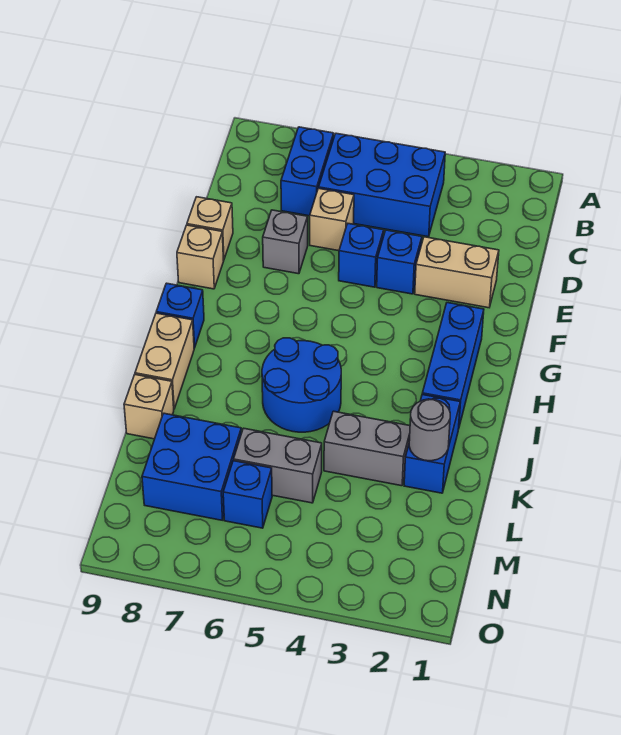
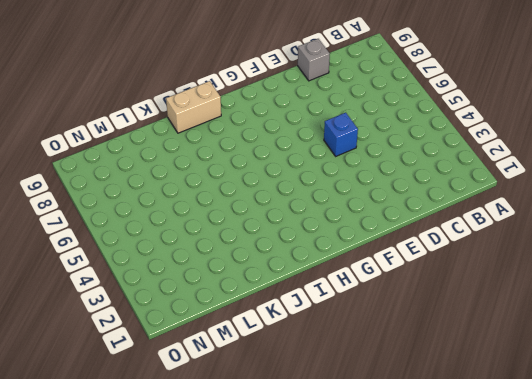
grey 1x1 brick [298,39,330,81] -> grey 1x1 brick moved to [263,210,308,274]
none -> blue 2x3 brick [319,133,445,237]
none -> blue 1x2 brick [281,127,334,216]
none -> tan 1x1 brick [310,188,354,251]

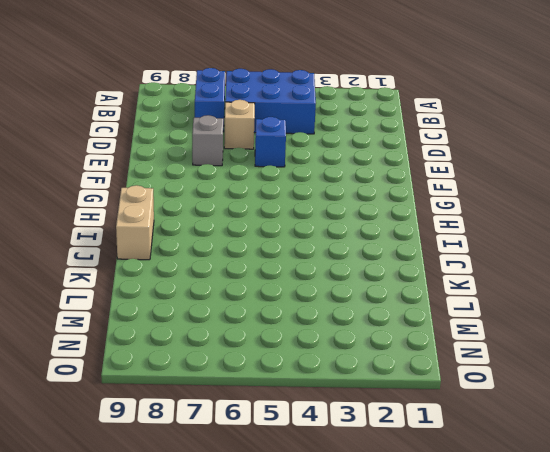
none -> tan 1x2 brick [415,237,499,308]
none -> blue 1x1 brick [377,230,422,294]
none -> tan 1x1 brick [187,197,233,260]

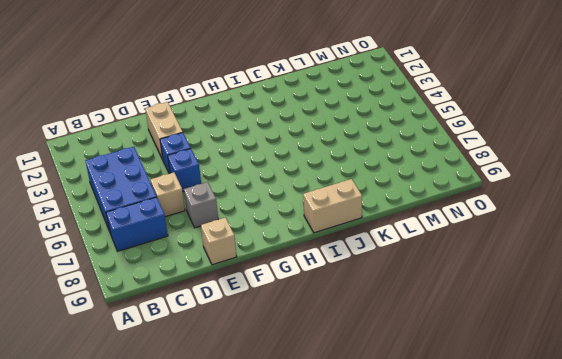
none -> tan 1x1 brick [177,225,224,289]
none -> blue 1x3 brick [422,303,484,426]
none -> blue 1x1 brick [156,283,204,348]

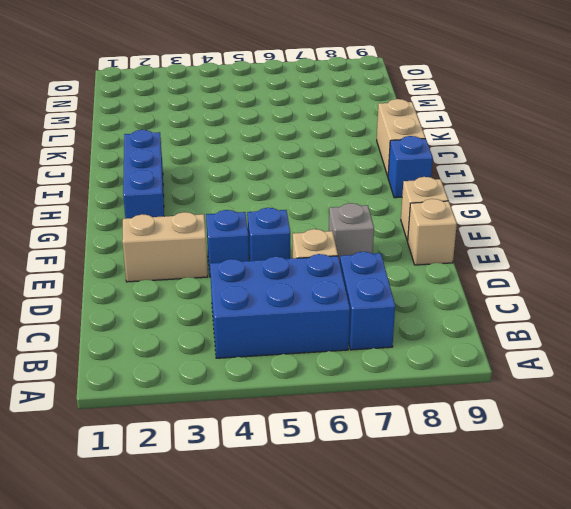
none -> blue 2x2 round brick [262,338,341,432]
none -> blue 1x2 brick [404,395,460,493]
none -> grey 1x2 brick [324,411,410,486]

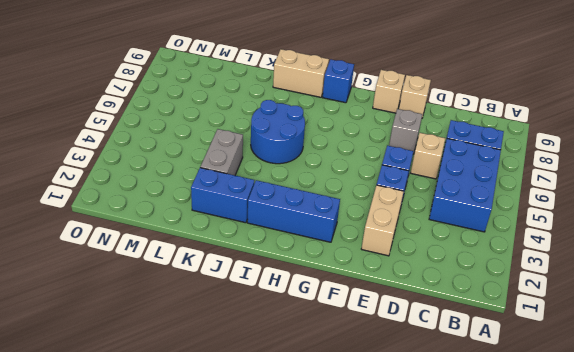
none -> tan 1x1 brick [124,375,174,439]
none -> grey 1x2 brick [234,428,322,503]
none -> blue 2x2 brick [142,413,241,520]

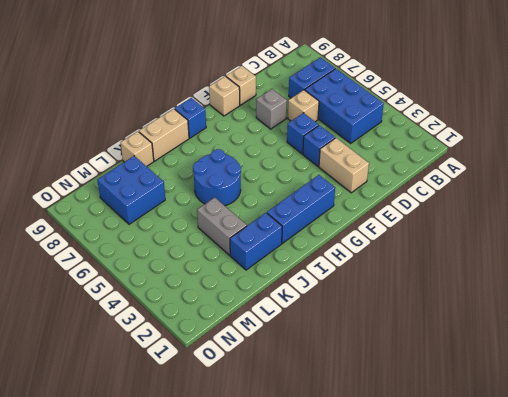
none -> grey 1x2 brick [234,428,322,503]
none -> blue 1x1 brick [223,461,272,528]
none -> grey 1x1 round brick [409,399,450,461]

